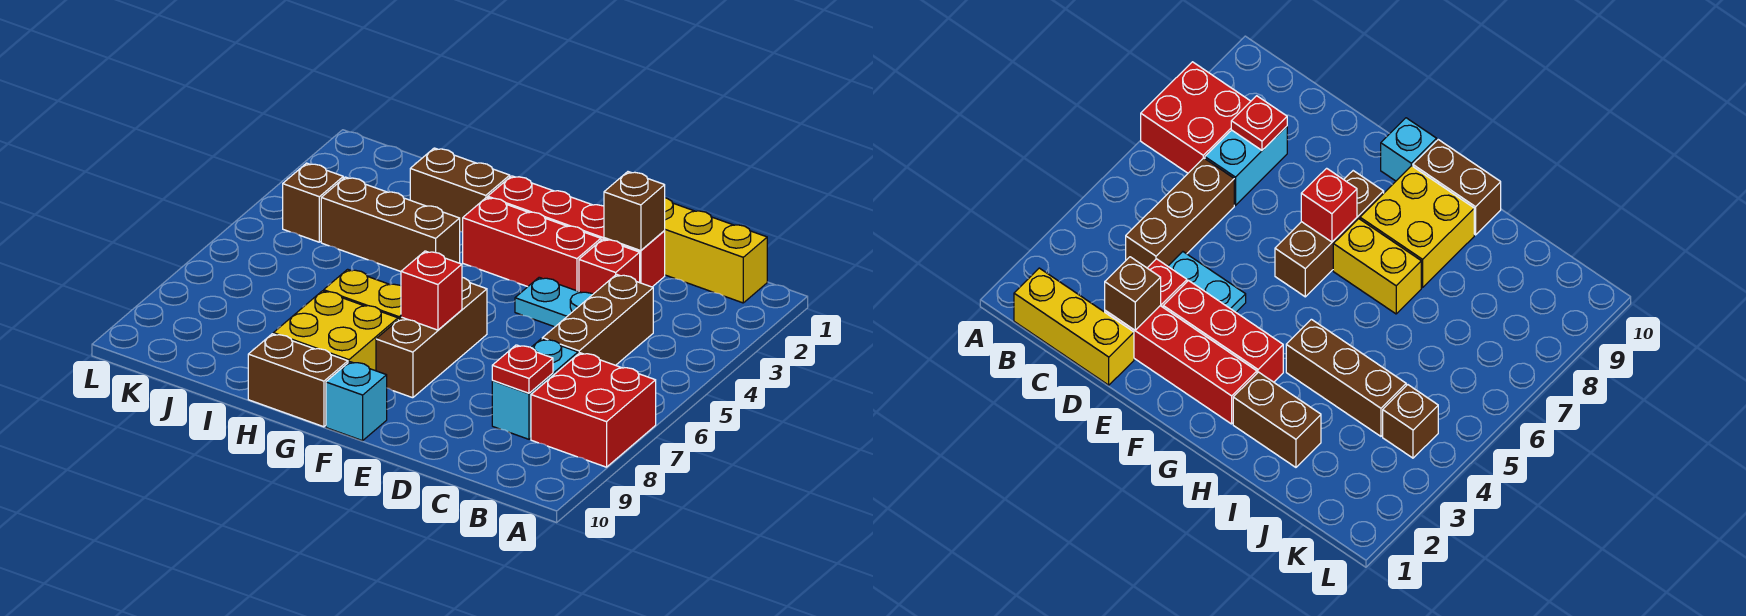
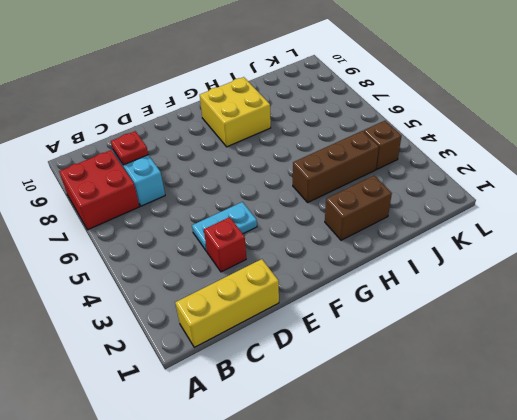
none -> brown 1x3 brick [542,274,653,365]
none -> red 1x4 brick [488,176,665,287]
none -> red 1x3 brick [463,197,601,291]

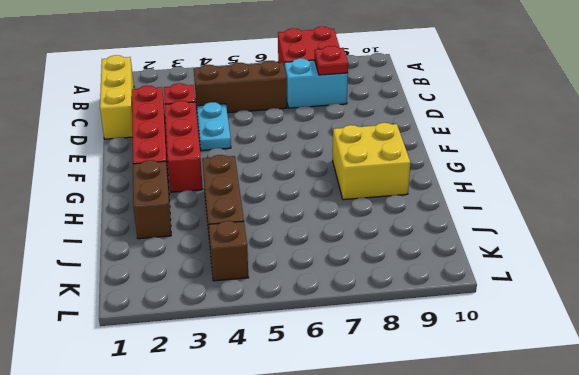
none -> brown 1x3 brick [376,278,487,398]
none -> cyan 1x1 brick [326,362,387,441]
none -> yellow 1x2 brick [324,269,401,320]

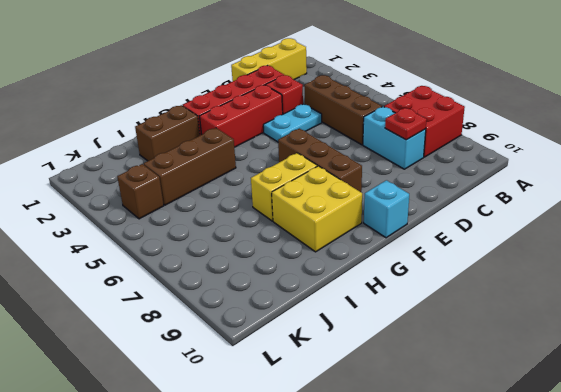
none -> brown 1x2 brick [248,334,348,427]
none -> brown 1x1 brick [604,172,665,251]
none -> red 1x1 brick [401,251,462,330]

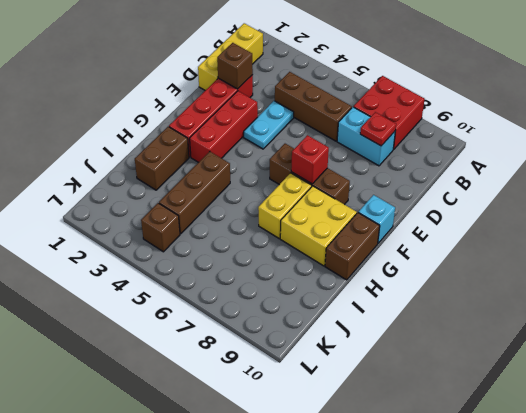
none -> red 1x1 brick [579,239,640,294]

